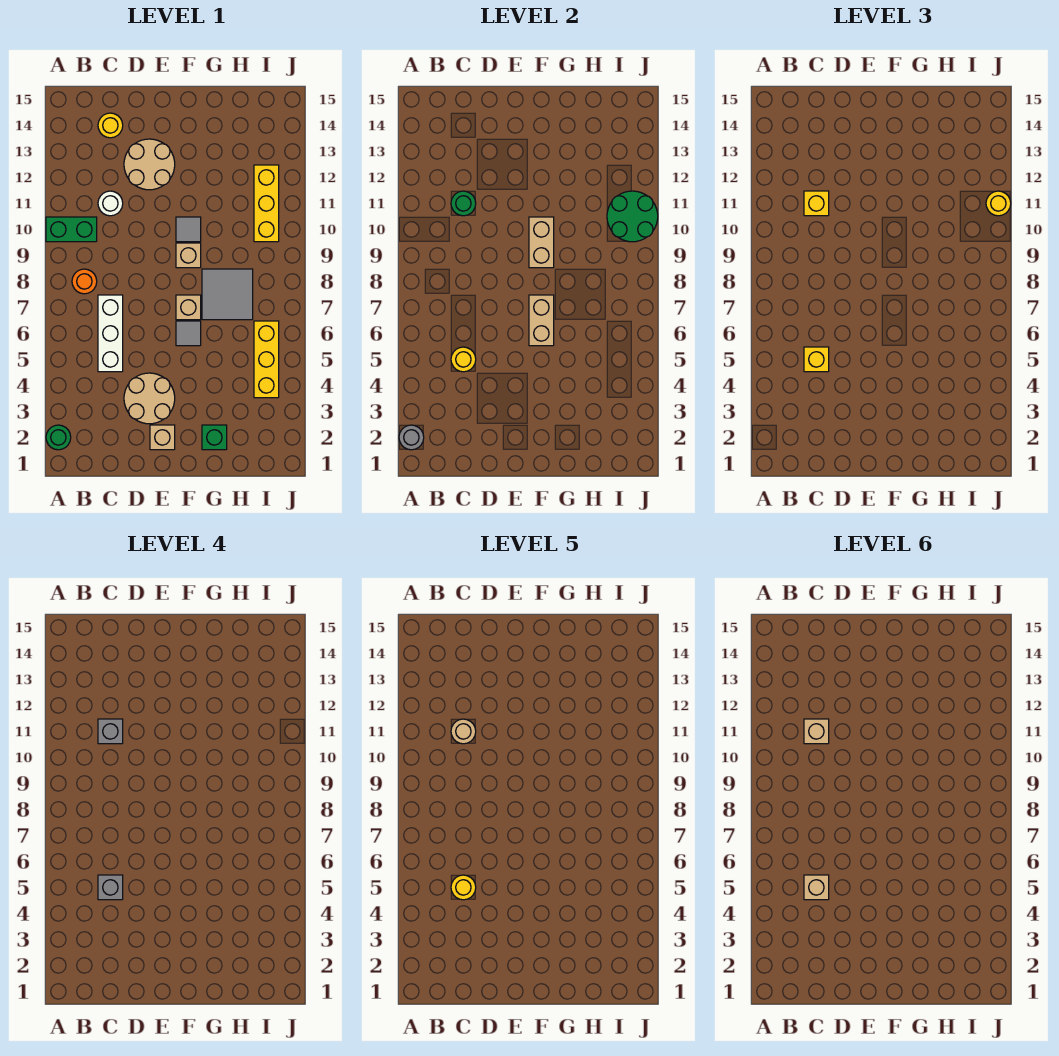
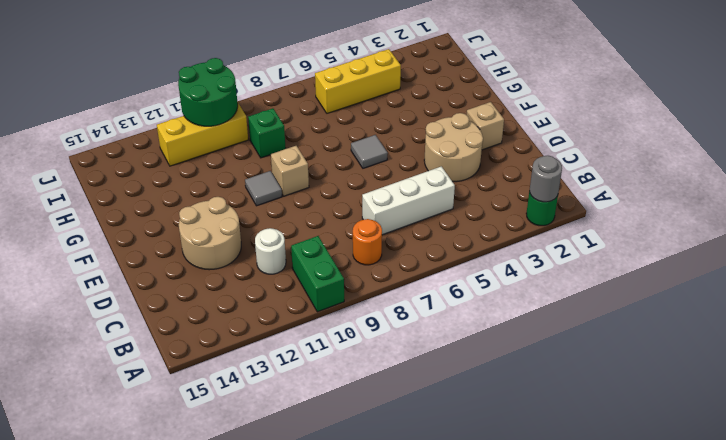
green 1x1 brick [248,108,286,158] -> green 1x1 brick moved to [202,425,227,450]
none -> yellow 1x1 round brick [98,113,123,138]
none -> tan 1x1 brick [176,295,201,320]
none -> grey 2x2 tile [202,269,253,320]
none -> yellow 1x1 round brick [451,347,476,372]

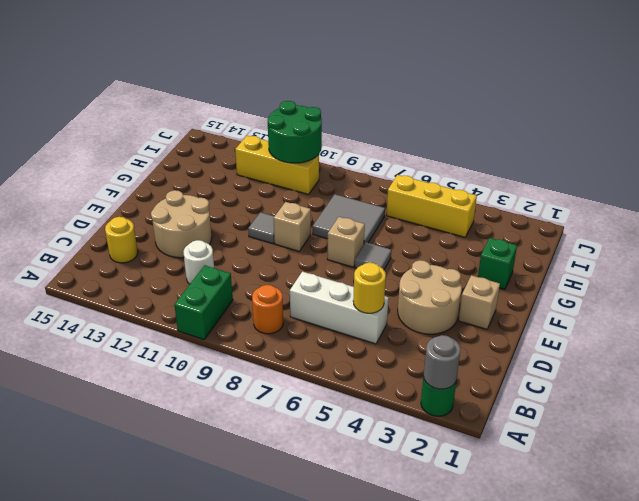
none -> green 1x1 round brick [451,191,476,216]
none -> tan 1x2 brick [529,295,554,346]
none -> tan 1x2 brick [529,217,554,268]
none -> yellow 1x1 brick [804,347,829,372]

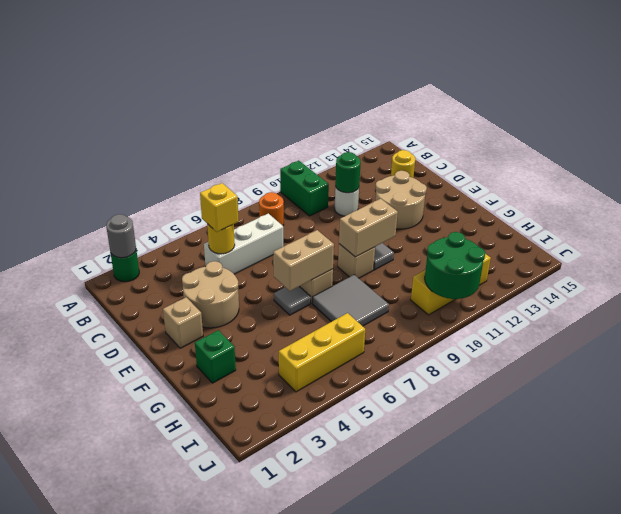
none -> yellow 1x1 brick [804,191,829,216]
none -> yellow 1x1 round brick [986,191,1011,216]
none -> grey 1x1 brick [98,875,123,900]
none -> grey 1x1 brick [98,719,123,744]

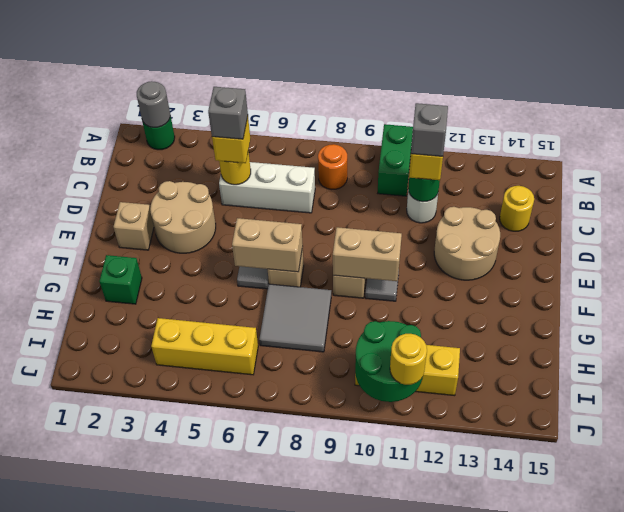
none -> yellow 1x1 round brick [451,875,476,900]
none -> tan 1x1 round brick [451,719,476,744]
none -> tan 1x1 brick [804,875,829,900]
none -> tan 1x1 brick [804,719,829,744]

